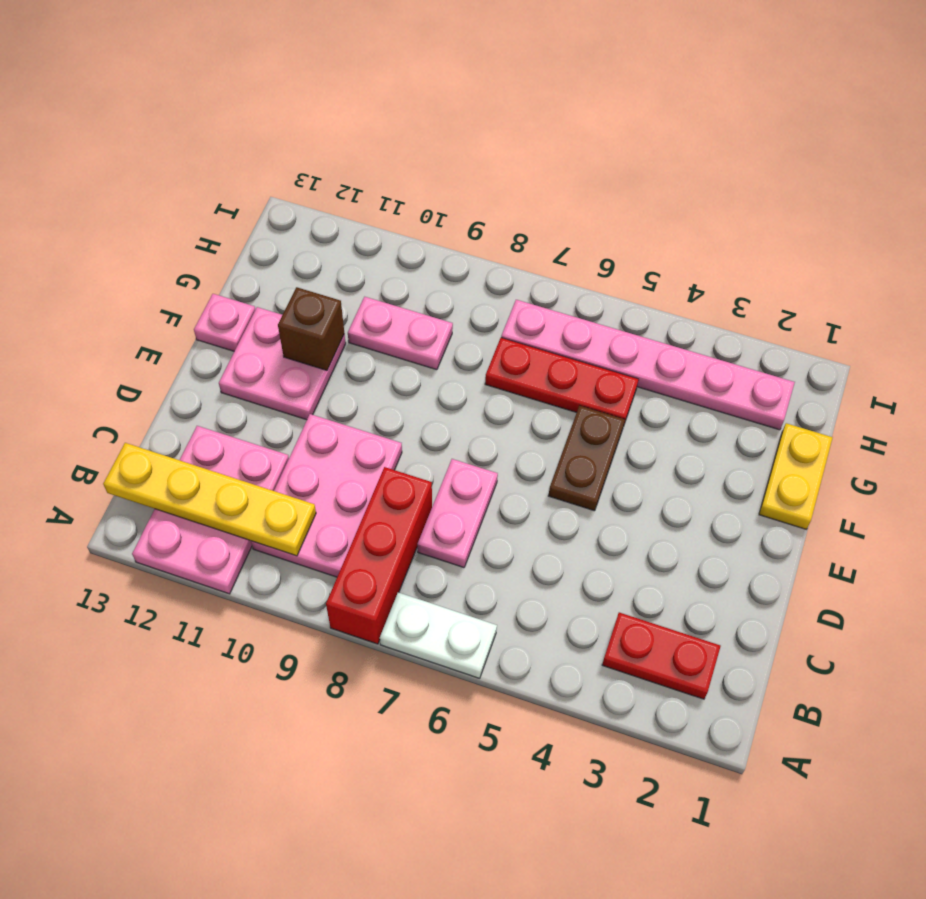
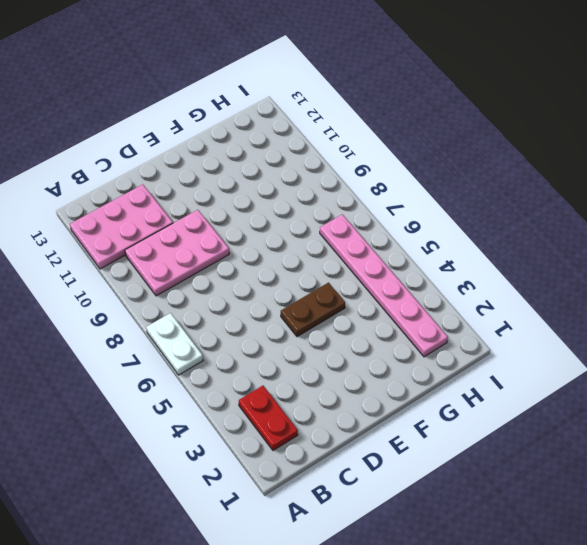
none -> red 1x3 brick [326,467,432,644]
none -> pink 1x2 plate [417,459,498,568]
none -> pink 2x2 plate [219,307,346,420]

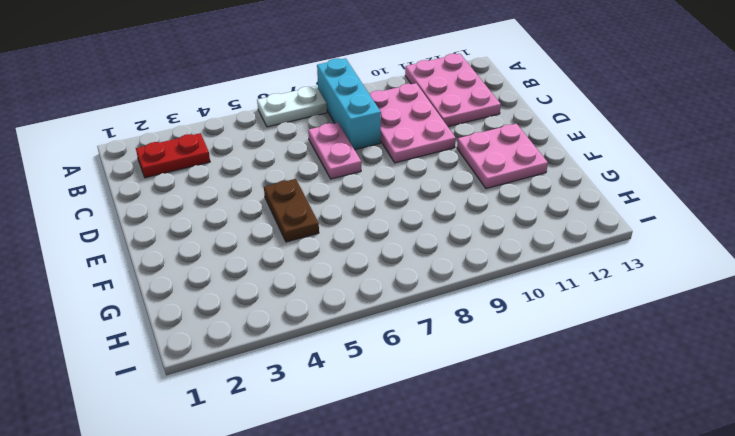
cyan 1x3 brick [317,58,381,150] -> red 1x3 brick [326,467,432,644]
none -> yellow 1x2 plate [759,423,833,529]
none -> pink 1x1 plate [194,294,255,351]
none -> red 1x3 plate [485,338,639,427]

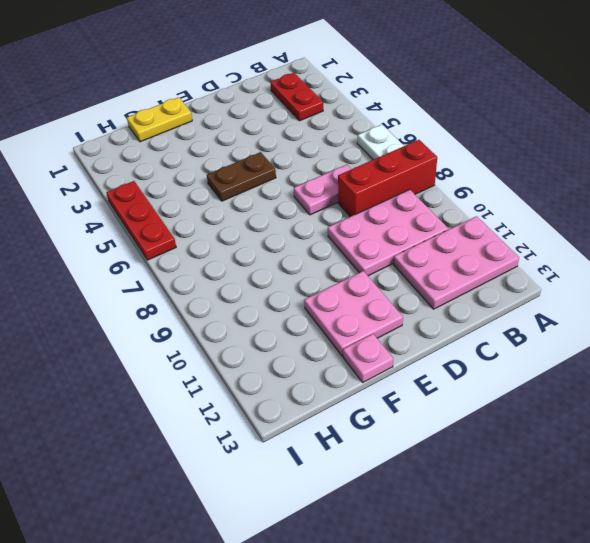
red 1x3 plate [106,181,176,260] -> red 1x3 plate moved to [485,338,639,427]
none -> pink 1x2 plate [348,297,453,370]
none -> pink 1x6 plate [501,300,795,430]
none -> yellow 1x4 plate [103,443,316,556]

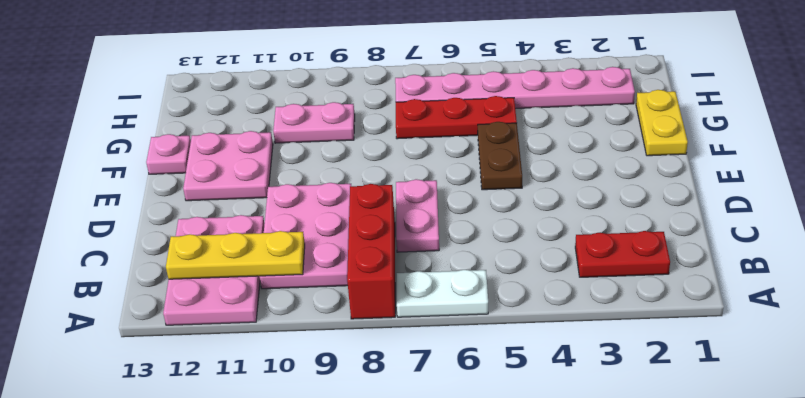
yellow 1x3 plate [166,231,305,279] -> yellow 1x4 plate [103,443,316,556]
none -> brown 1x1 brick [278,287,344,370]

